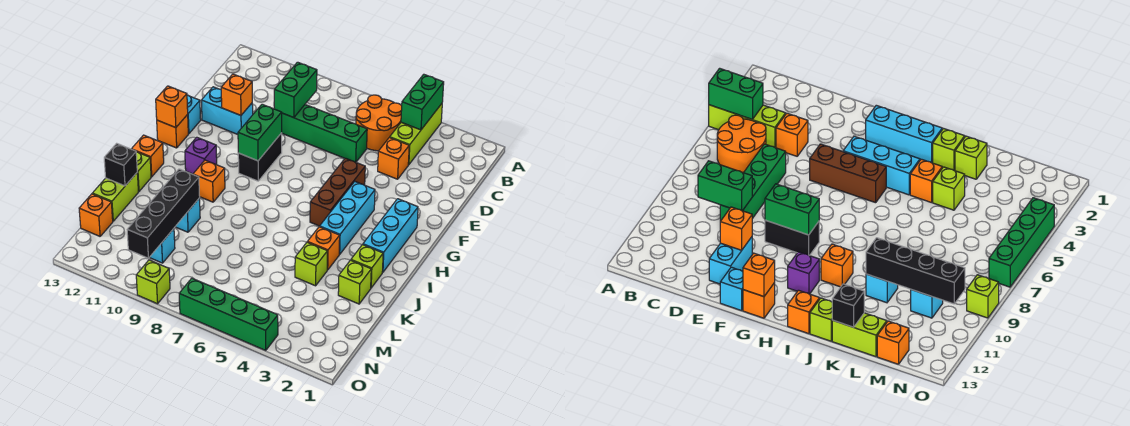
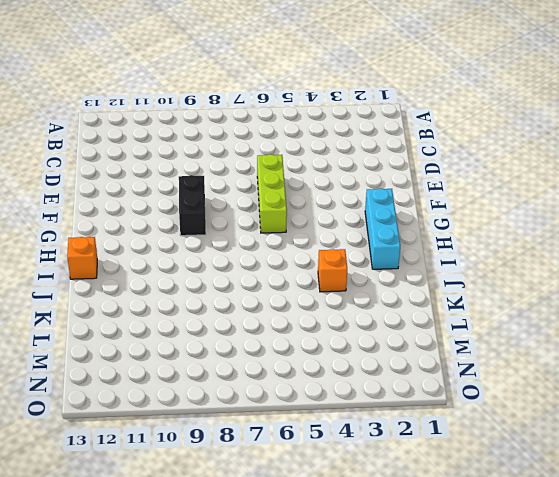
lime 1x3 brick [257,154,287,233] -> lime 1x3 brick moved to [390,104,442,165]
none -> orange 2x2 round brick [356,95,402,151]
none -> orange 1x1 brick [378,138,409,179]
none -> green 1x4 brick [282,105,367,162]
none -> cyan 1x2 brick [201,87,253,134]

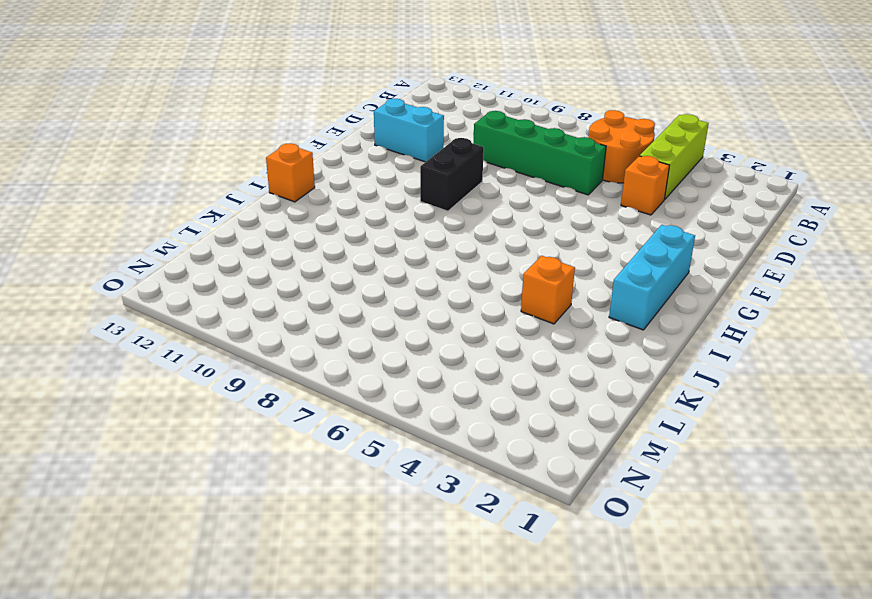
none -> brown 1x3 brick [310,158,365,226]
none -> cyan 1x1 brick [187,95,201,134]
none -> cyan 1x3 brick [320,182,375,254]
none -> orange 1x1 brick [157,115,188,148]

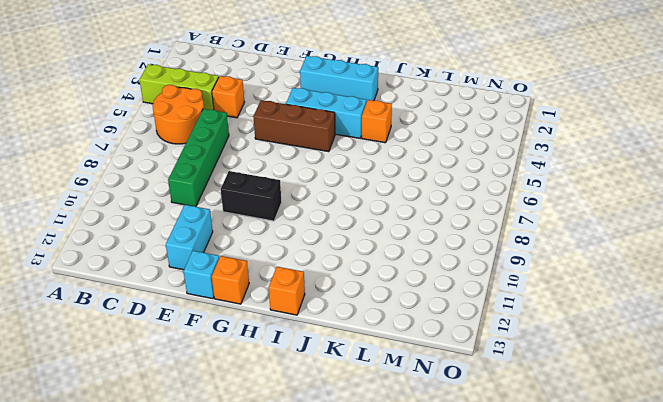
none -> purple 1x1 brick [185,137,217,174]
none -> orange 1x1 brick [193,160,225,202]
none -> lime 1x1 brick [351,245,383,288]
none -> lime 1x1 brick [136,152,151,191]

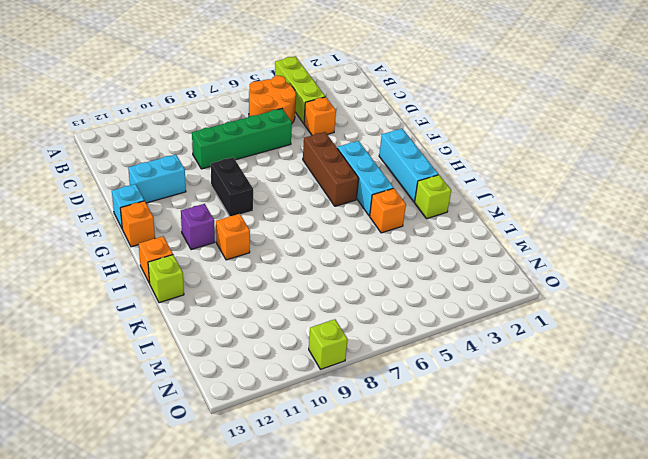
none -> lime 1x1 brick [338,260,371,304]
none -> lime 1x1 brick [295,242,328,286]
none -> cyan 1x1 brick [175,198,200,232]
none -> lime 1x2 brick [92,173,138,221]

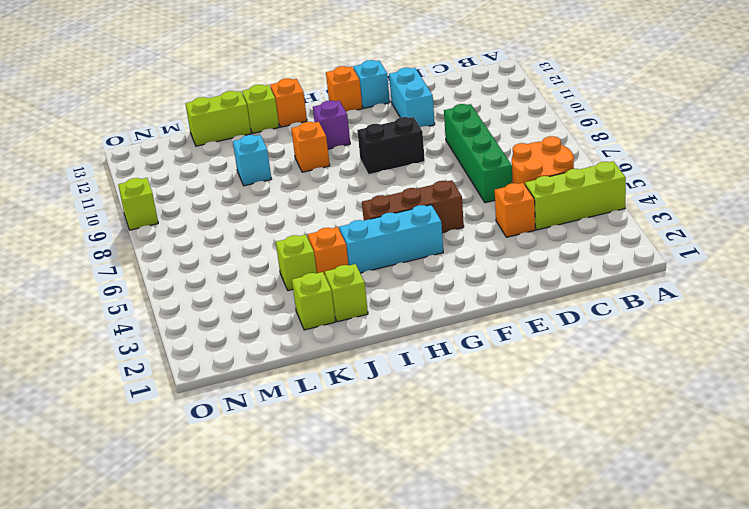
none -> cyan 1x3 brick [363,199,418,272]
none -> cyan 1x1 brick [149,229,175,263]
none -> orange 1x1 brick [79,194,113,236]
none -> green 1x4 brick [179,278,278,350]

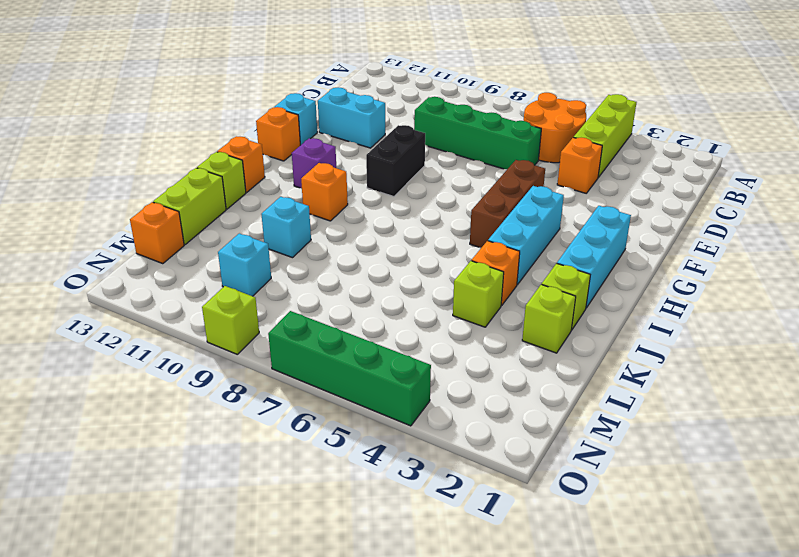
none -> green 1x2 brick [401,74,444,130]
none -> green 1x2 brick [274,62,317,118]
none -> orange 1x1 brick [221,74,252,115]
none -> green 1x2 brick [238,104,282,161]

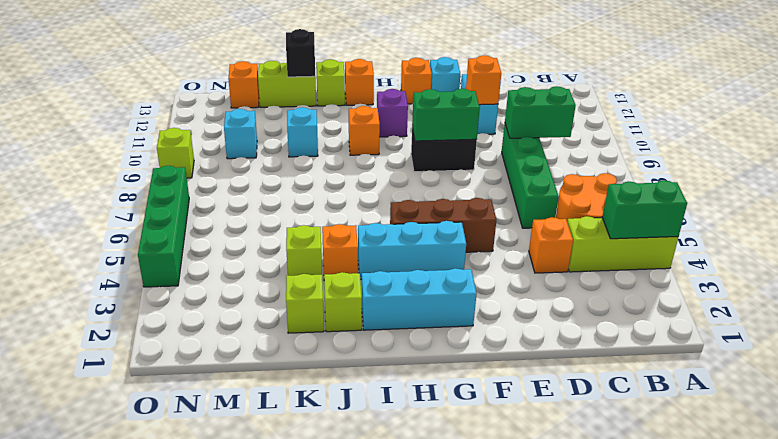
none -> orange 1x1 brick [156,86,188,128]
none -> black 1x4 brick [127,169,200,258]

